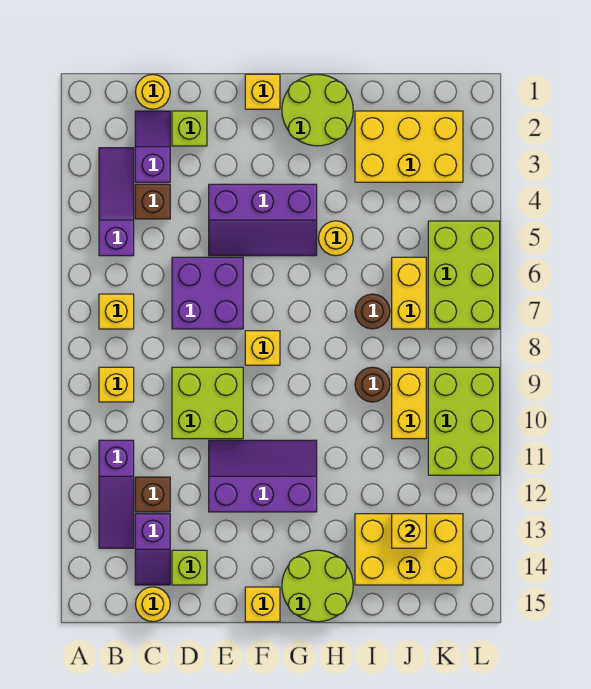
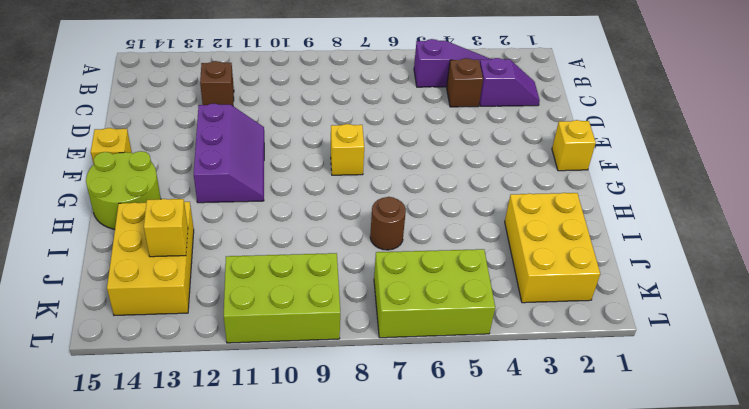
none -> yellow 1x1 brick [99,294,134,329]
none -> yellow 1x1 brick [99,367,134,402]
none -> purple 1x3 slope [99,440,134,548]
none -> yellow 1x1 round brick [136,75,170,109]

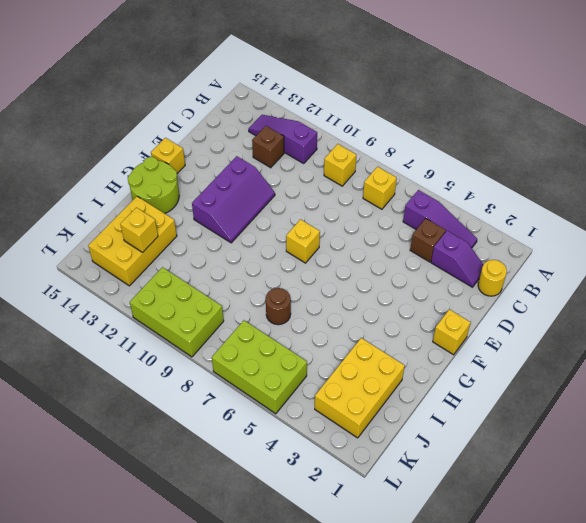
none -> purple 1x2 slope [135,514,170,585]
none -> yellow 1x1 round brick [135,587,170,622]
none -> lime 1x1 brick [172,111,207,146]
none -> purple 2x2 brick [172,257,243,329]

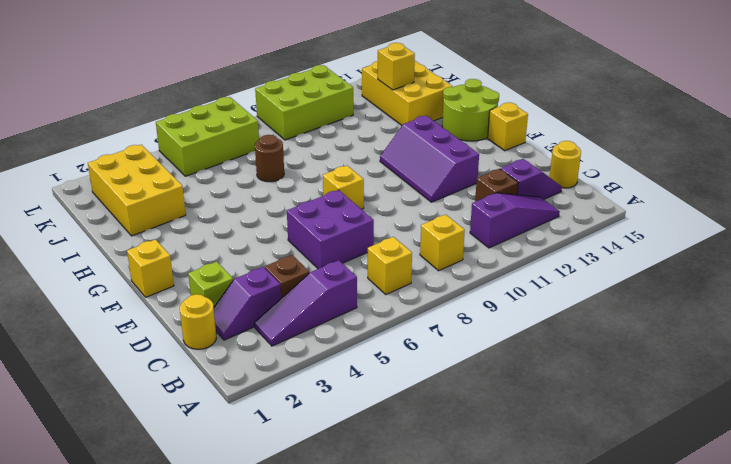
none -> lime 2x2 brick [172,367,243,439]
none -> lime 1x1 brick [172,550,207,585]
none -> purple 2x3 slope [209,184,317,256]
none -> lime 2x2 round brick [282,74,353,146]

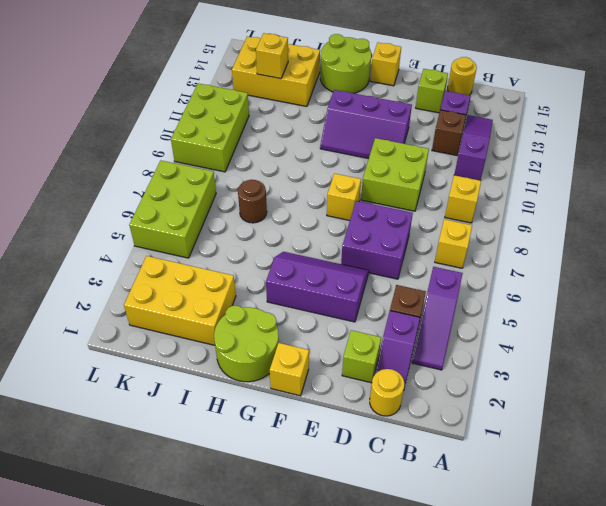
none -> yellow 1x1 round brick [318,221,353,256]
none -> brown 1x1 round brick [355,367,390,402]
none -> yellow 1x2 brick [392,257,426,329]
none -> yellow 1x2 brick [392,367,426,439]

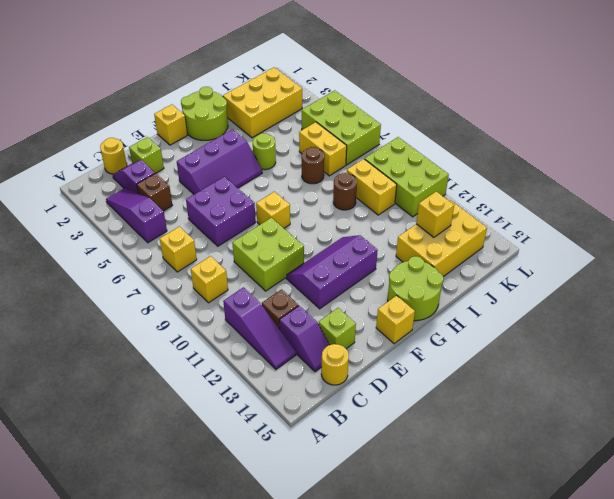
lime 1x1 round brick [253,133,276,170] -> yellow 1x1 round brick [318,221,353,256]

